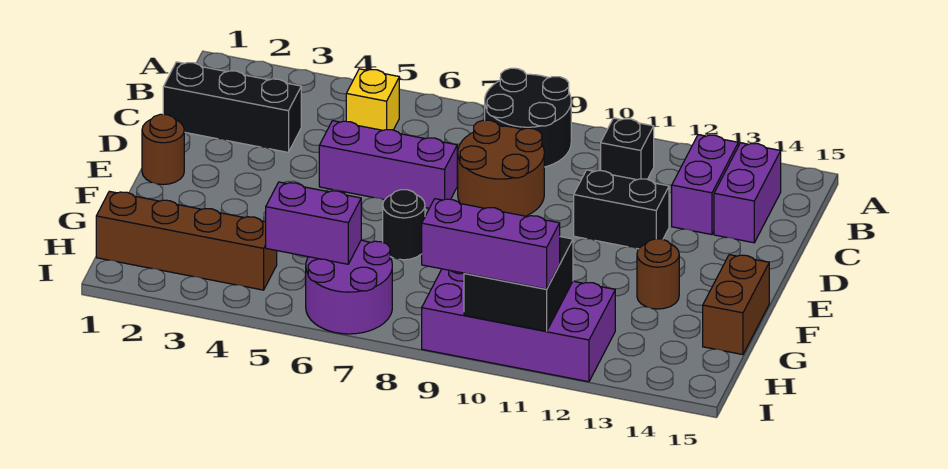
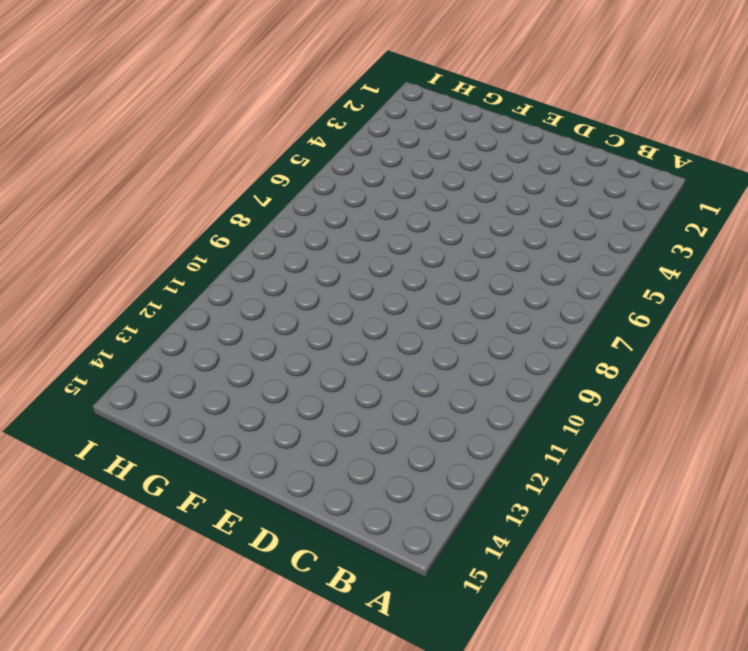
none -> black 2x2 round brick [485,68,571,167]
none -> yellow 1x1 brick [346,69,399,130]
none -> black 1x1 brick [601,118,654,180]

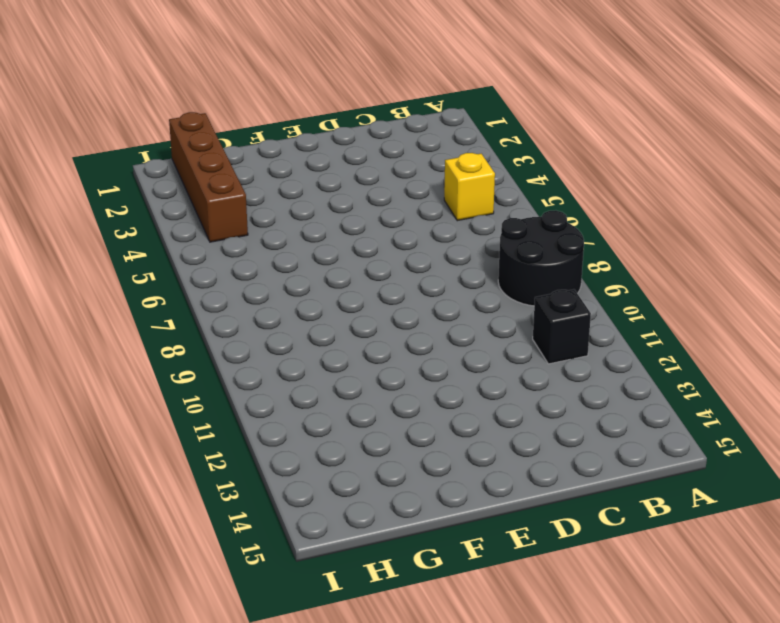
none -> purple 1x2 brick [672,135,738,235]
none -> purple 1x2 brick [714,143,781,243]
none -> black 1x3 brick [163,62,301,152]

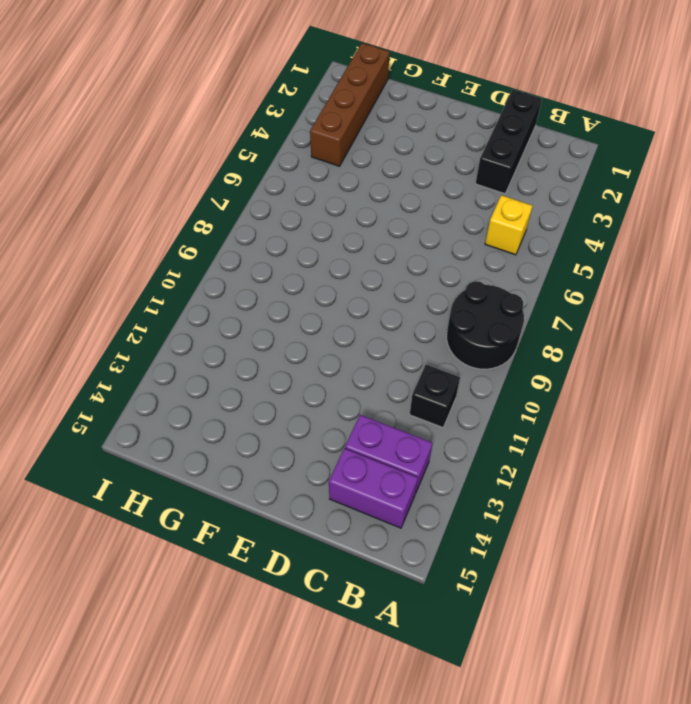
none -> brown 2x2 round brick [458,120,544,216]
none -> purple 1x3 brick [319,121,457,208]
none -> black 1x2 brick [574,170,669,249]

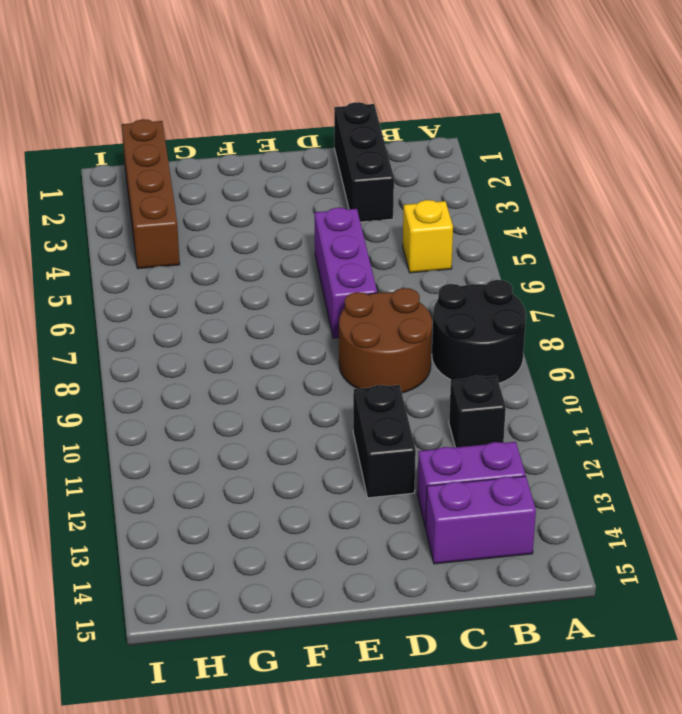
none -> brown 1x1 round brick [142,114,184,185]
none -> black 1x1 round brick [383,190,425,260]
none -> brown 1x1 round brick [637,239,679,309]

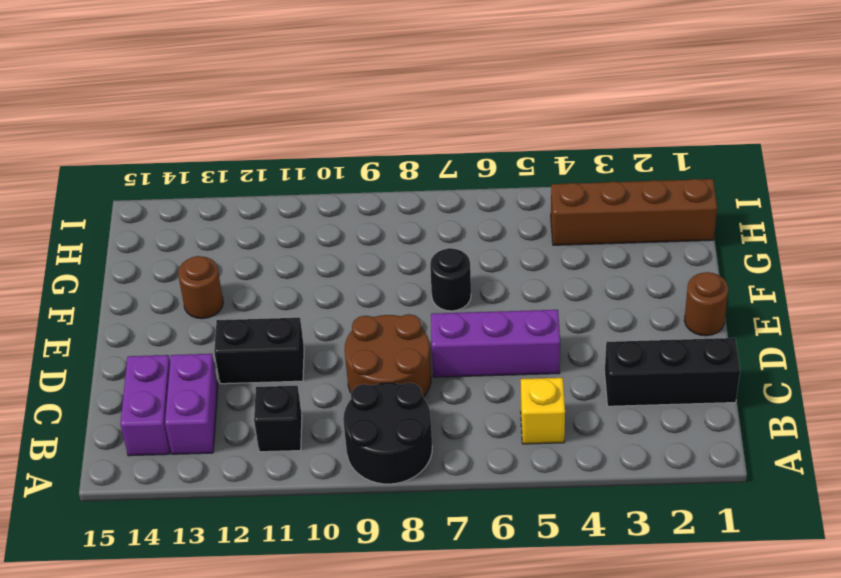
none -> brown 1x2 brick [703,255,769,355]
none -> purple 2x2 round brick [306,240,392,334]
none -> purple 2x4 brick [422,269,615,382]

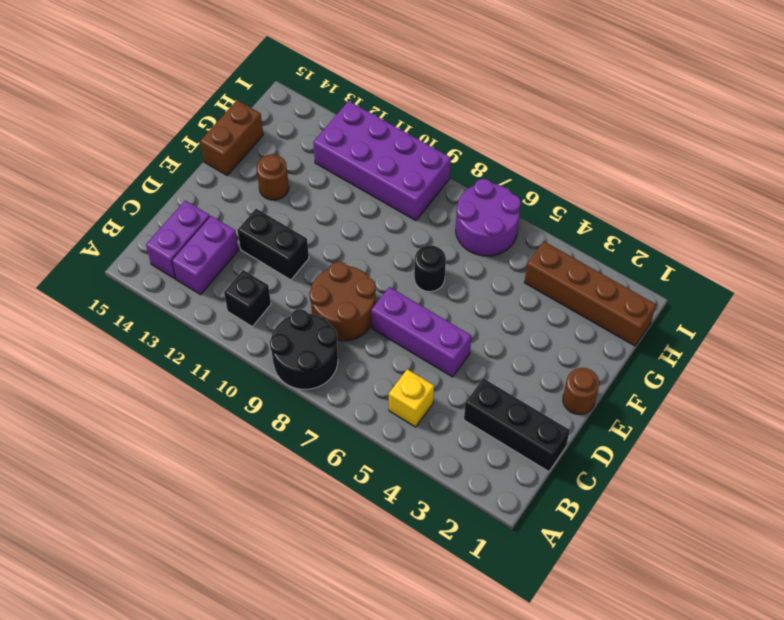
none -> purple 1x2 brick [266,182,361,264]
none -> black 2x2 brick [464,237,573,331]
none -> purple 1x3 brick [422,199,560,289]

